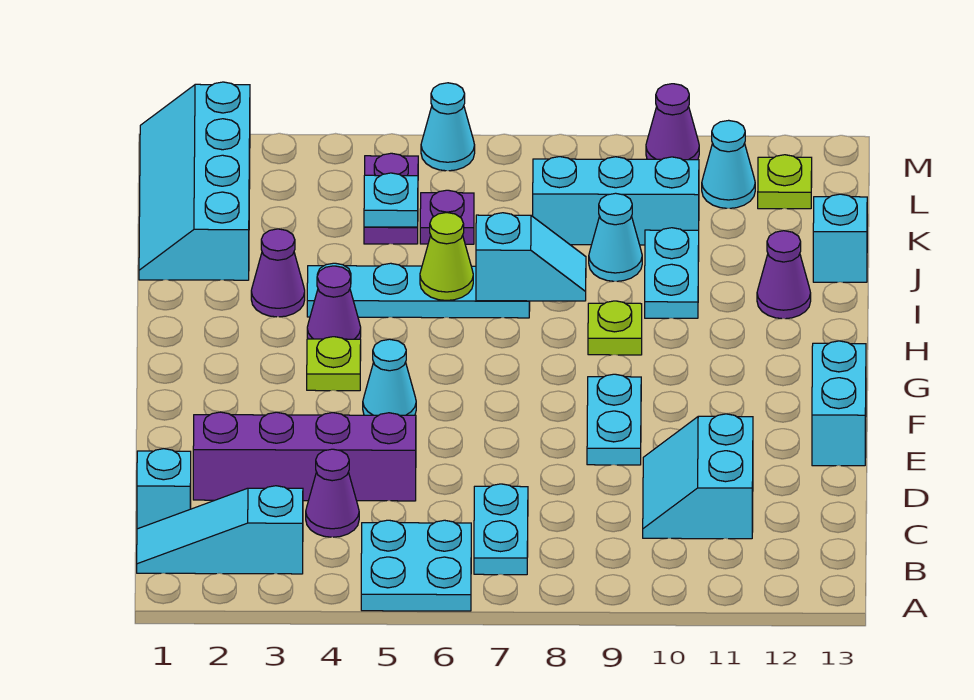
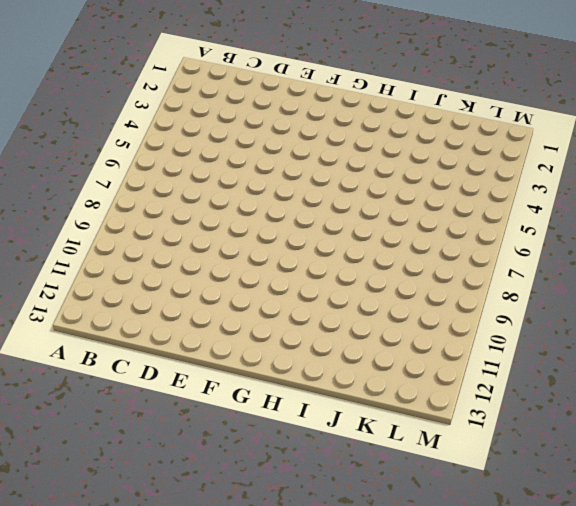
none -> cyan 2x2 plate [361,520,471,611]
none -> cyan 1x3 slope [137,486,303,574]
none -> cyan 1x2 plate [474,484,528,575]
none -> cyan 1x1 brick [137,449,191,529]

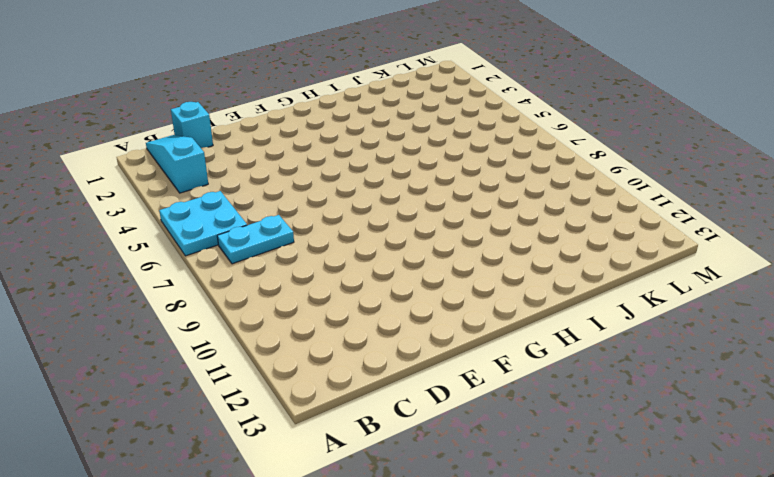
none -> purple 1x1 cone [306,449,359,537]
none -> cyan 2x2 slope [643,414,753,539]
none -> purple 1x4 brick [193,412,416,501]
none -> cyan 1x2 plate [587,374,641,465]

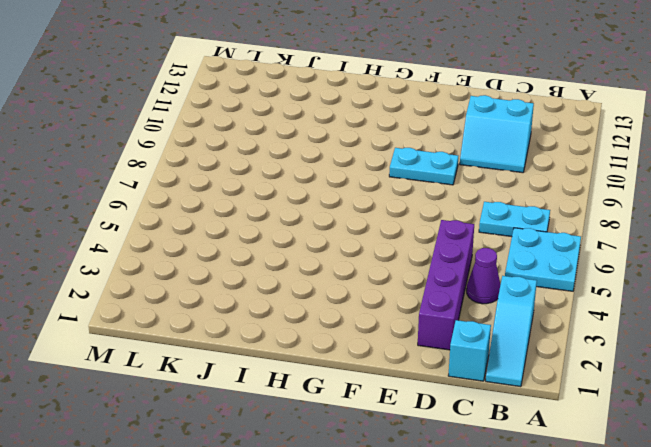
none -> cyan 1x2 brick [812,341,866,466]
none -> cyan 1x1 cone [363,339,416,415]
none -> lime 1x1 plate [307,337,361,391]
none -> purple 1x1 cone [307,266,361,339]

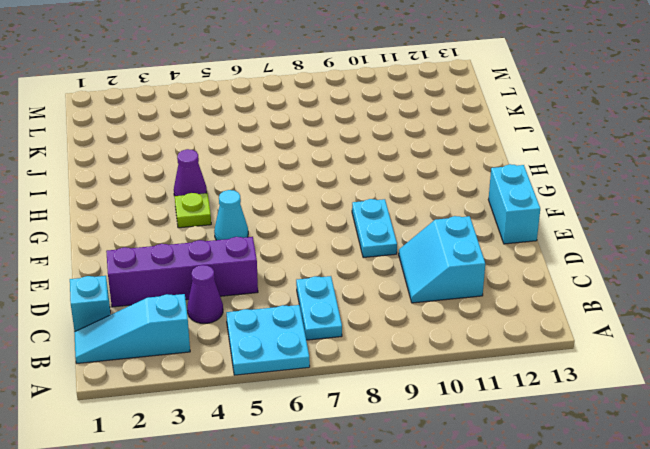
none -> lime 1x1 plate [588,301,642,355]
none -> purple 1x1 cone [251,229,305,317]
none -> cyan 1x4 plate [307,263,530,318]
none -> cyan 1x2 plate [645,228,699,318]

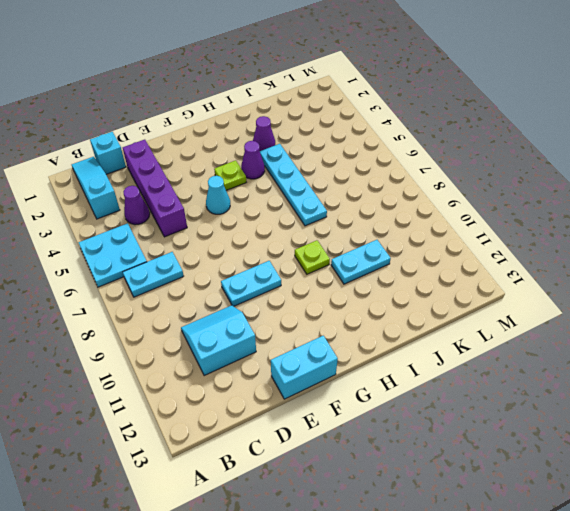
none -> purple 1x1 cone [757,231,811,319]
none -> cyan 2x4 slope [139,82,250,280]
none -> cyan 1x1 cone [589,193,642,281]
none -> cyan 1x1 brick [813,194,867,282]

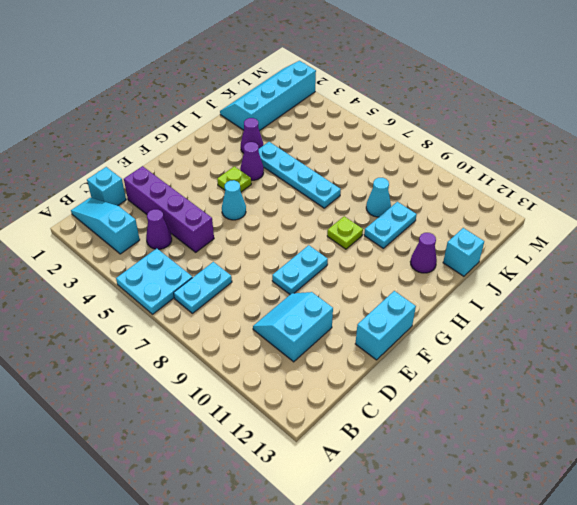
none -> purple 1x2 plate [364,153,418,244]
none -> purple 1x1 plate [420,190,474,244]
none -> cyan 1x3 brick [533,157,699,245]
none -> cyan 1x1 cone [702,120,755,208]

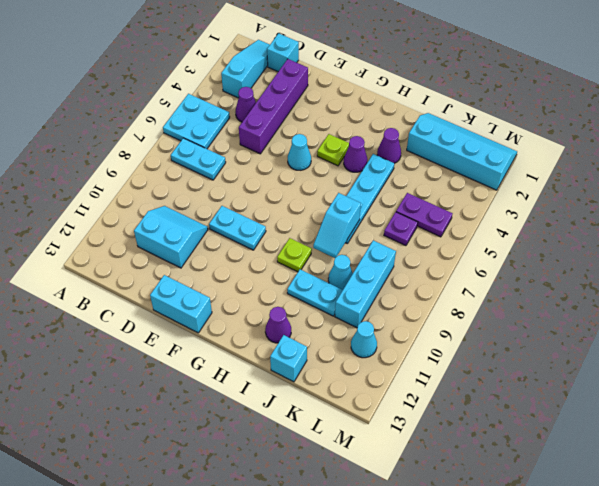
none -> lime 1x1 plate [758,155,812,209]
none -> cyan 1x1 cone [421,83,475,171]
none -> purple 1x1 cone [646,84,699,160]
none -> lime 1x1 cone [420,213,473,301]

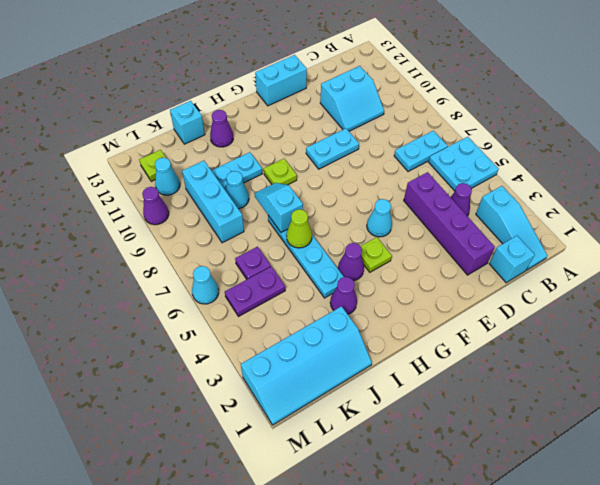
none -> cyan 1x1 plate [364,173,418,227]

